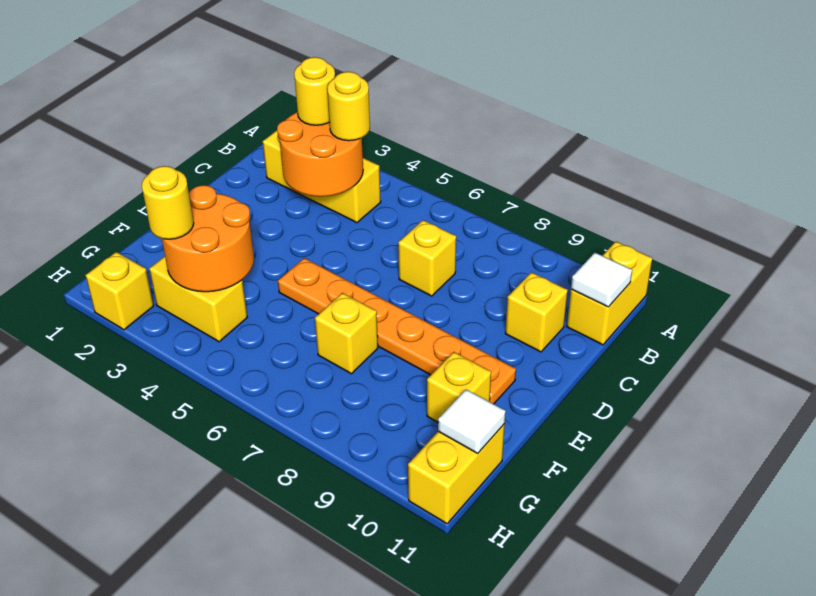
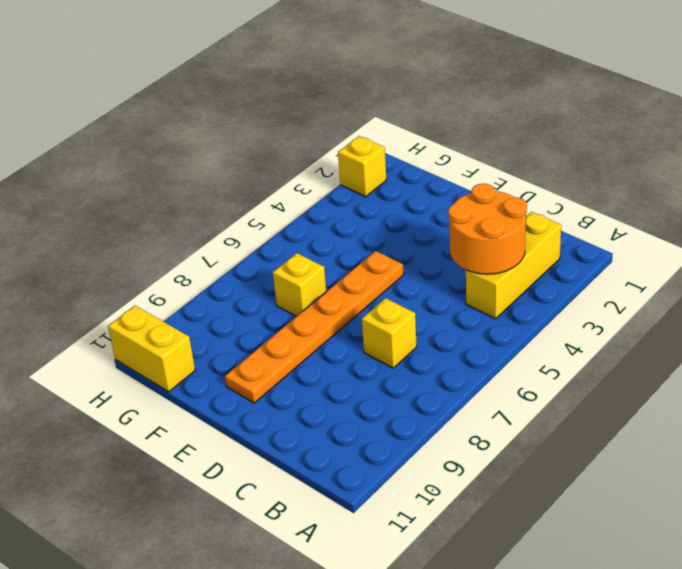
none -> yellow 1x2 brick [567,242,652,345]
none -> yellow 1x1 brick [505,272,568,352]
none -> yellow 1x1 brick [427,352,491,422]

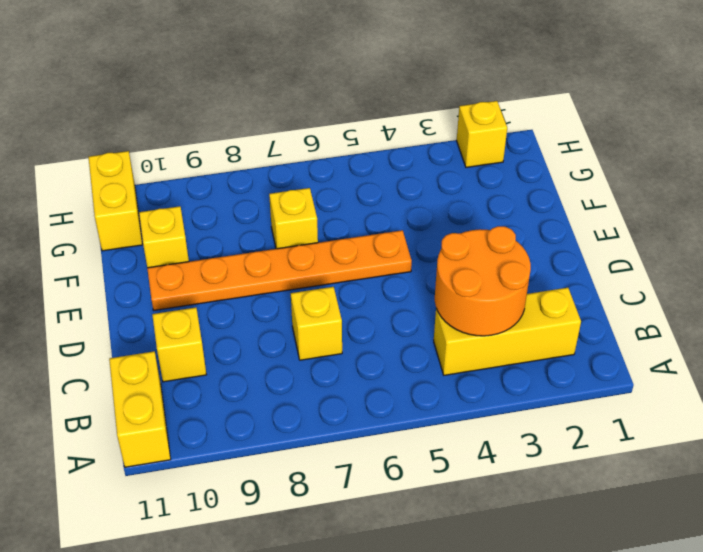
none -> yellow 1x2 brick [149,256,247,342]
none -> white 1x1 tile [571,253,632,307]
none -> orange 2x2 round brick [162,185,254,292]

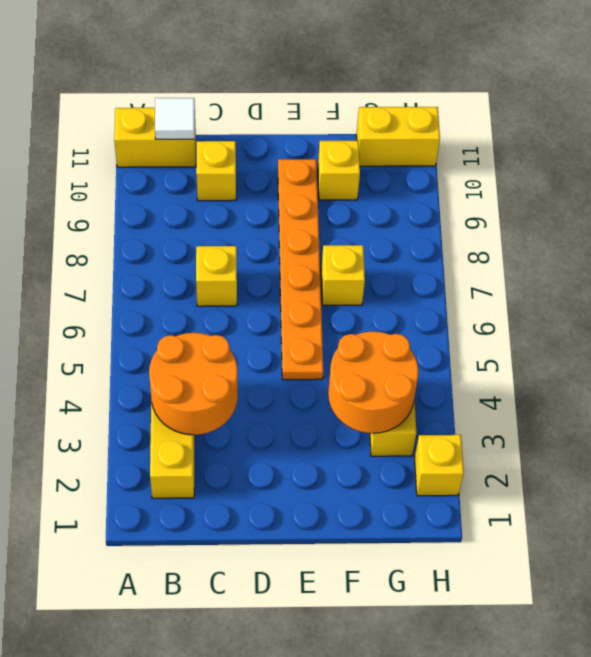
none -> white 1x1 tile [438,389,506,453]
none -> yellow 1x1 round brick [294,57,335,125]
none -> yellow 1x1 round brick [327,72,370,141]

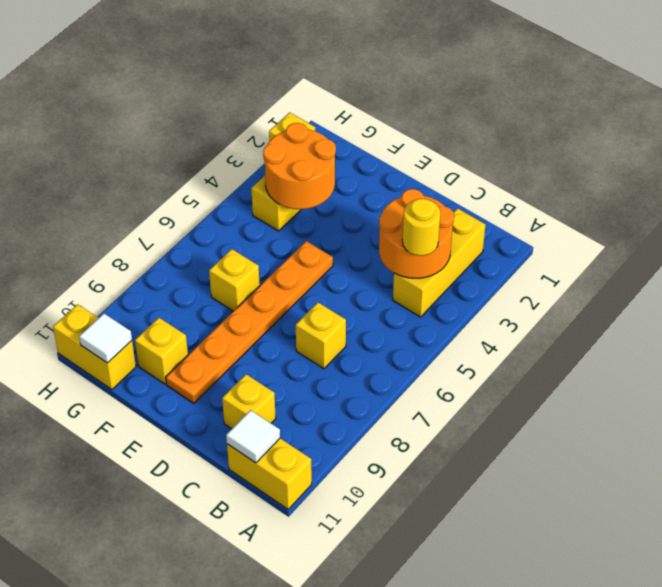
none -> yellow 1x1 round brick [294,57,335,125]
none -> yellow 1x1 round brick [142,166,194,239]

